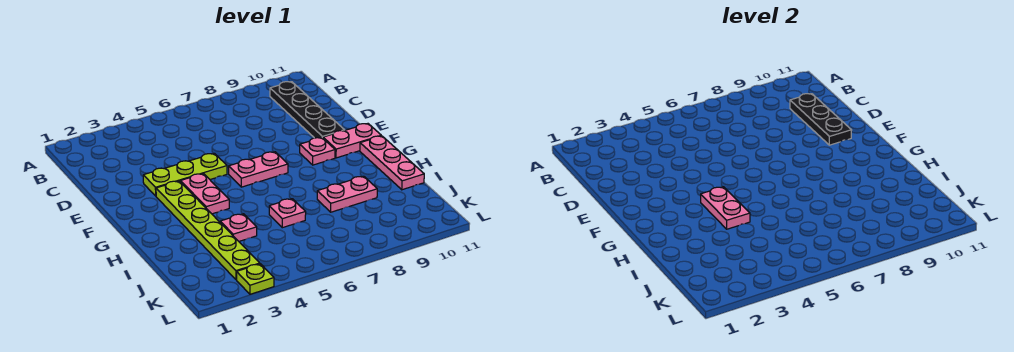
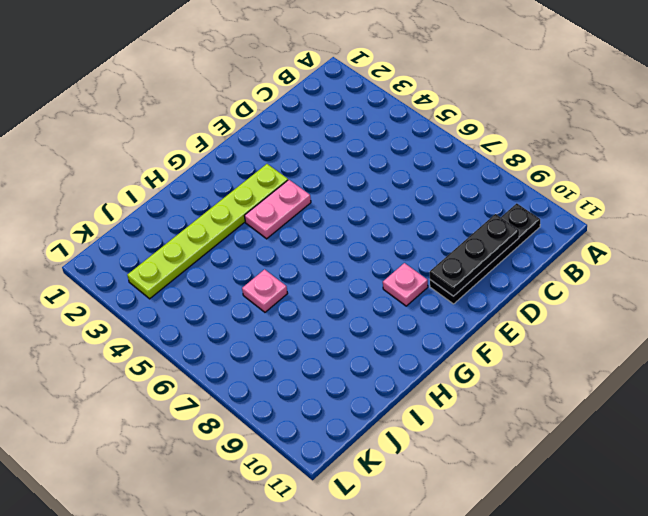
none -> lime 1x3 plate [143,153,227,196]
none -> pink 1x2 plate [229,152,288,187]
none -> pink 1x2 plate [323,124,381,158]

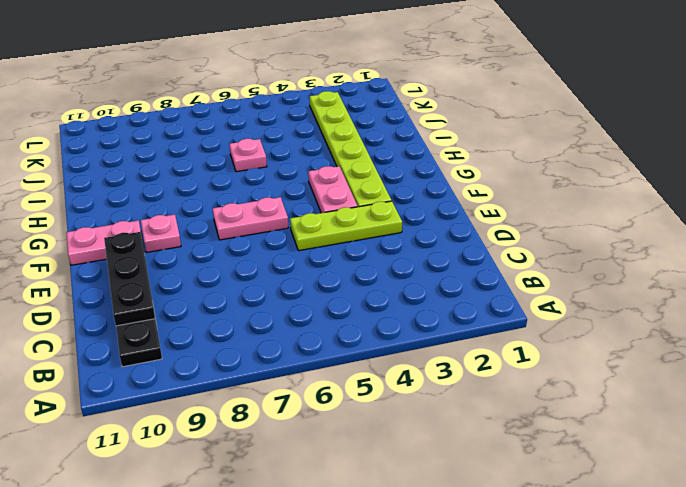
none -> pink 1x3 plate [360,136,424,190]
none -> pink 1x1 plate [220,214,257,241]
none -> pink 1x2 plate [317,176,377,212]

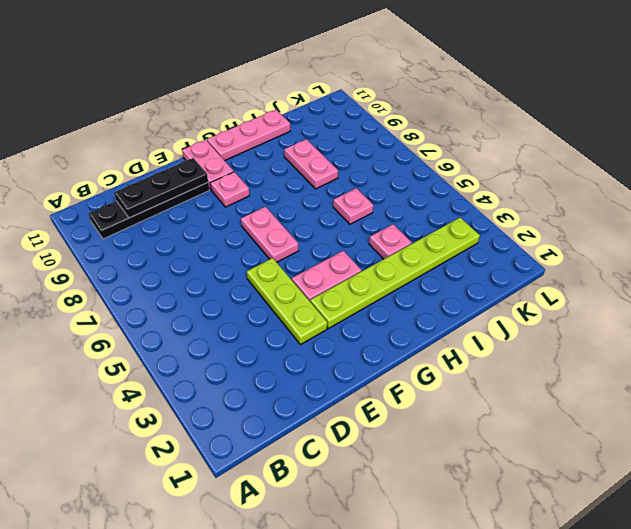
none -> lime 1x1 plate [237,264,274,294]
none -> pink 1x2 plate [701,187,750,229]

